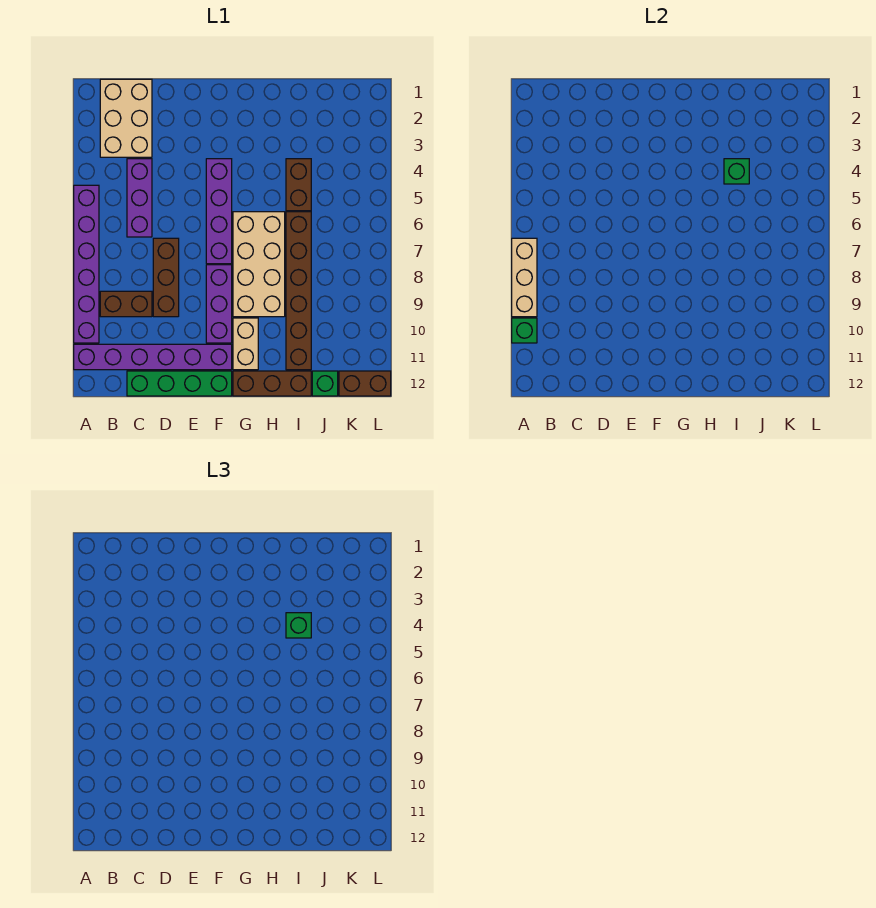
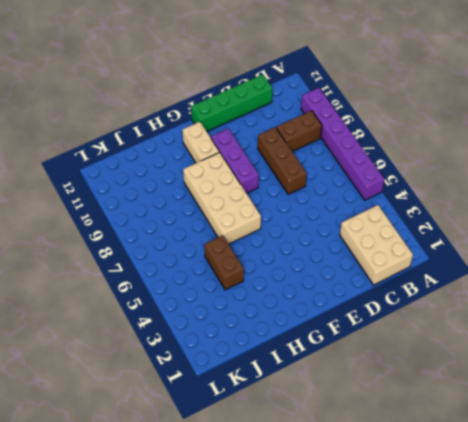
none -> purple 1x6 brick [74,344,232,370]
none -> purple 1x3 brick [127,159,152,237]
none -> purple 1x4 brick [206,159,232,264]

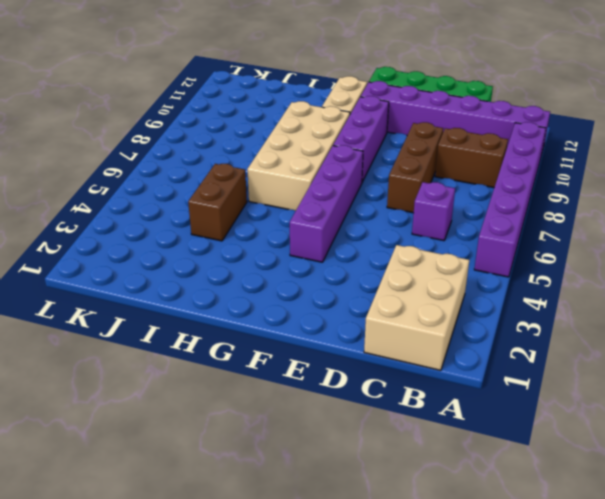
purple 1x1 brick [412,182,455,241] -> purple 1x3 brick [127,159,152,237]
none -> brown 1x3 brick [233,371,311,396]
none -> brown 1x6 brick [286,212,311,370]
none -> green 1x1 brick [312,371,338,396]

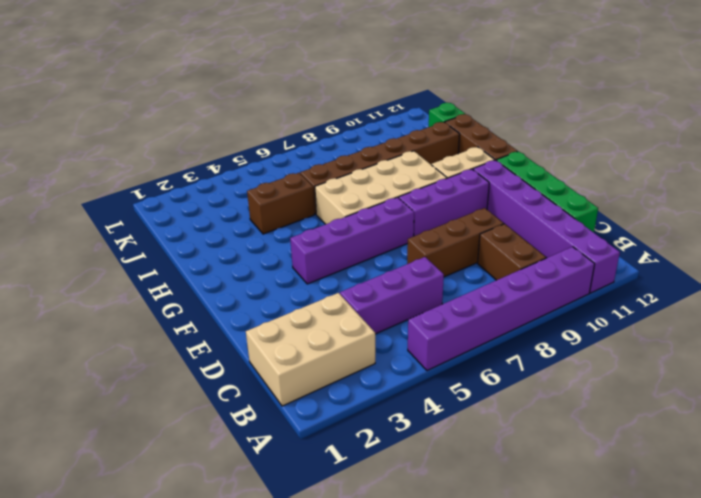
none -> brown 1x2 brick [339,371,391,396]
none -> tan 1x3 brick [512,238,537,317]
none -> green 1x1 brick [512,318,537,343]

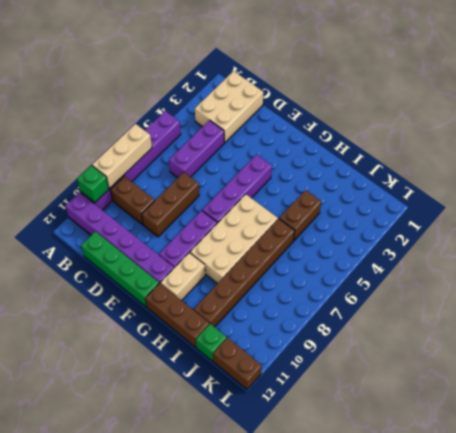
none -> green 1x1 brick [724,159,749,184]
none -> green 1x1 brick [286,613,311,638]

